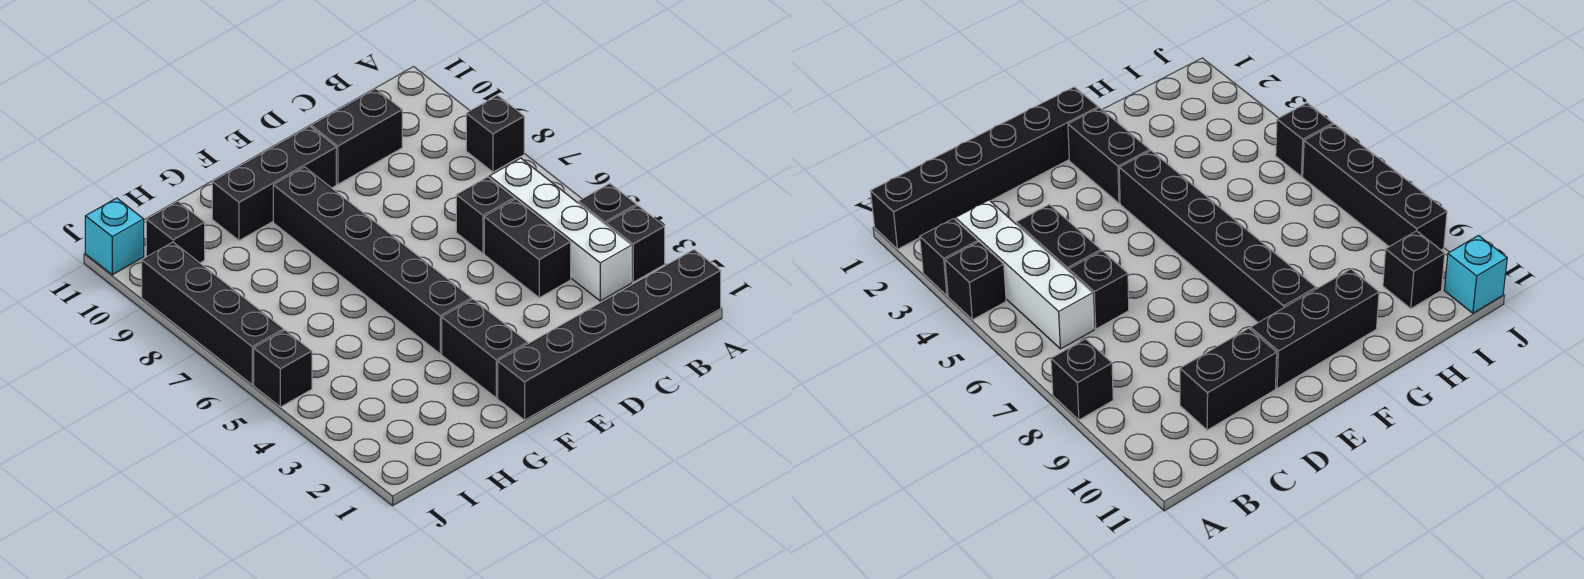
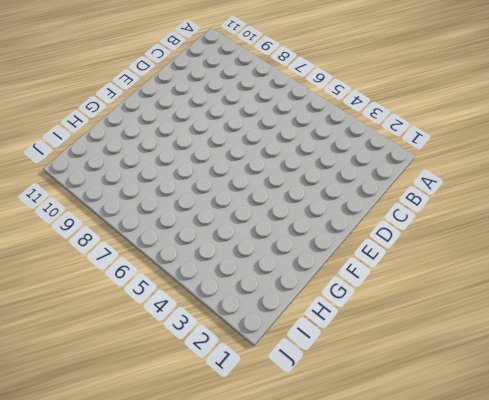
none -> black 1x6 brick [498,250,721,420]
none -> black 1x1 brick [606,206,665,282]
none -> black 1x1 brick [578,184,637,225]

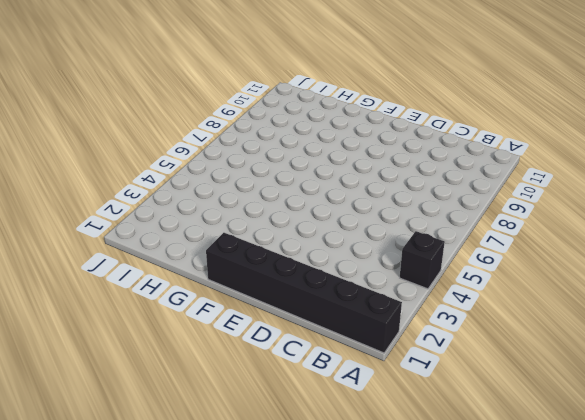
none -> black 1x1 brick [606,206,665,282]
none -> black 1x1 brick [466,95,524,172]
none -> white 1x4 brick [489,158,632,301]

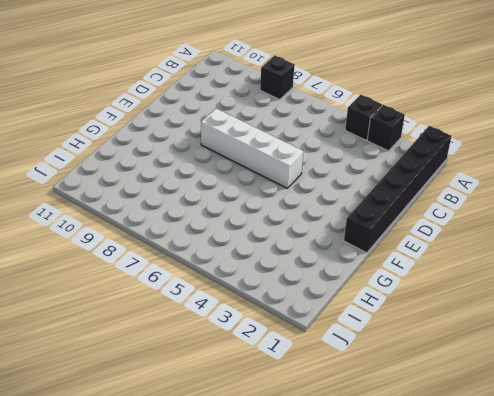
white 1x4 brick [201,109,303,188] -> white 1x4 brick moved to [489,158,632,301]
none -> black 1x2 brick [484,199,571,298]
none -> black 1x1 brick [456,177,515,254]
none -> black 1x2 brick [311,89,402,184]

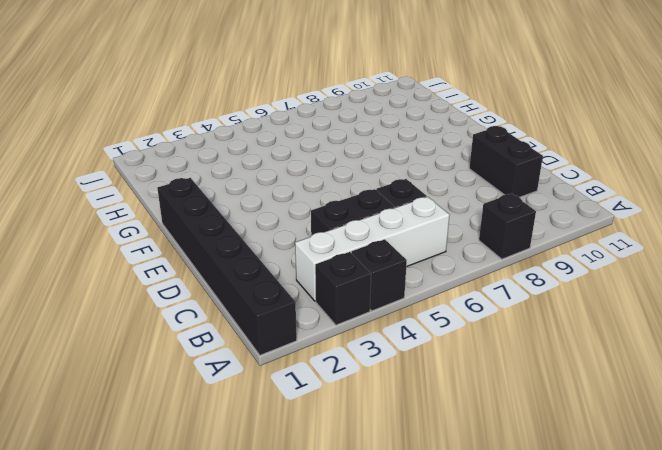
none -> black 1x3 brick [212,126,336,241]
none -> black 1x2 brick [442,300,528,398]
none -> black 1x6 brick [273,167,472,354]

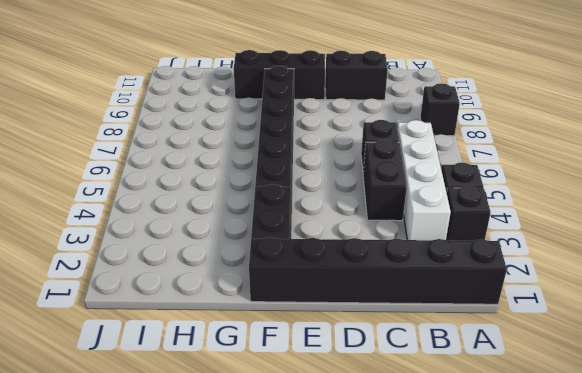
none -> black 1x1 brick [146,201,205,263]
none -> black 1x1 brick [254,330,312,407]
none -> black 1x4 brick [142,242,284,385]

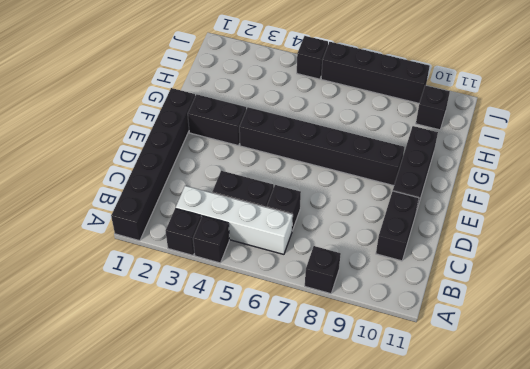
none -> cyan 1x1 brick [85,198,144,275]

